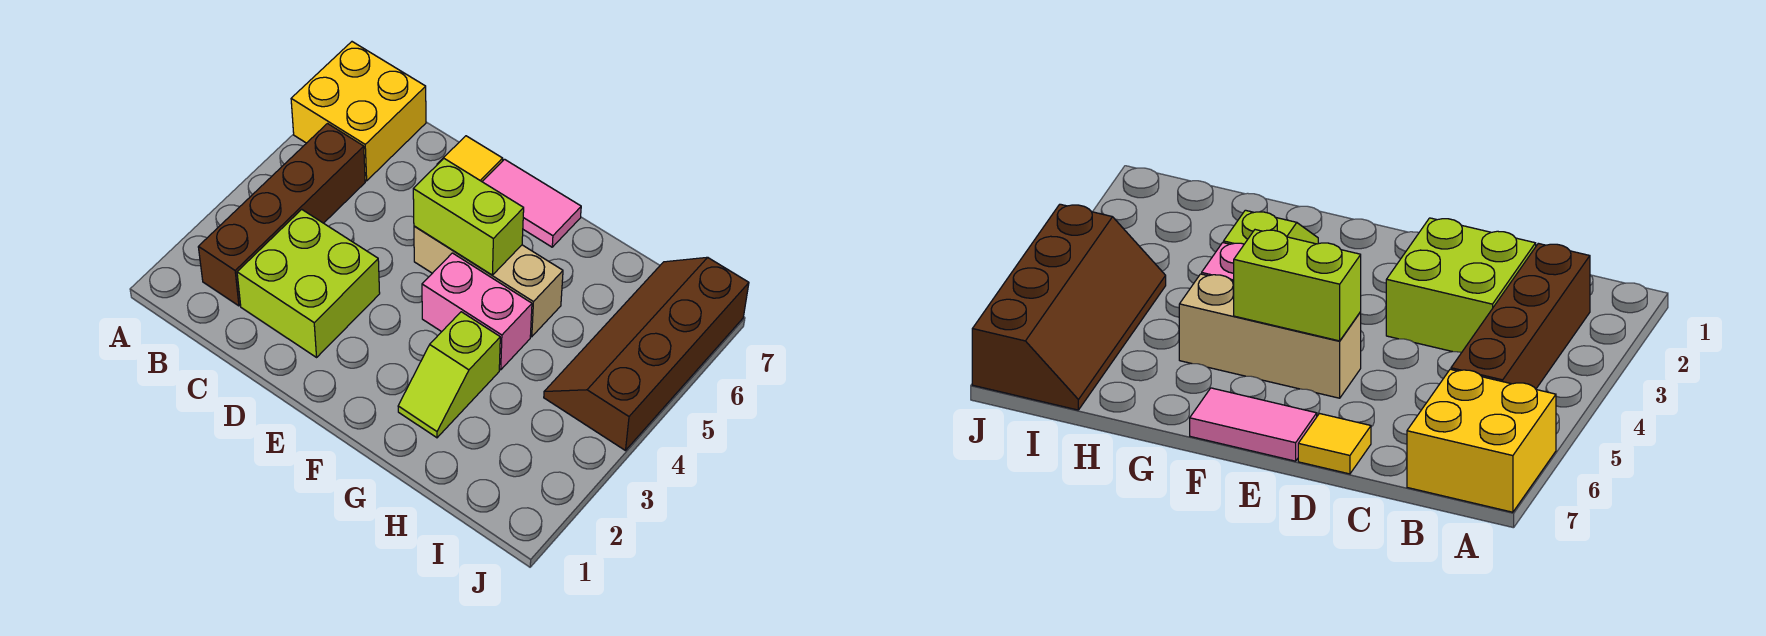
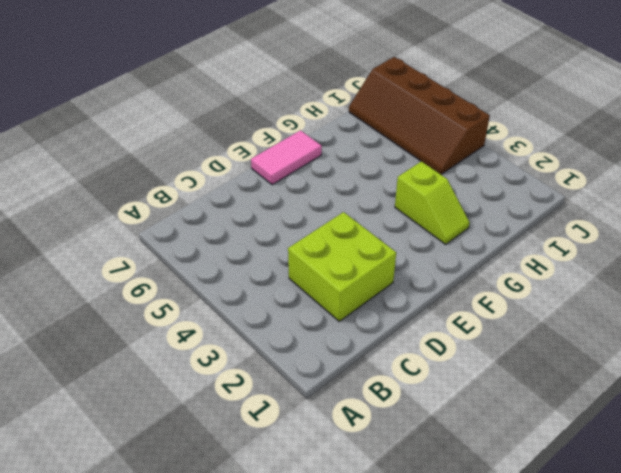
none -> yellow 2x2 brick [291,42,426,181]
none -> brown 1x4 brick [198,124,365,306]

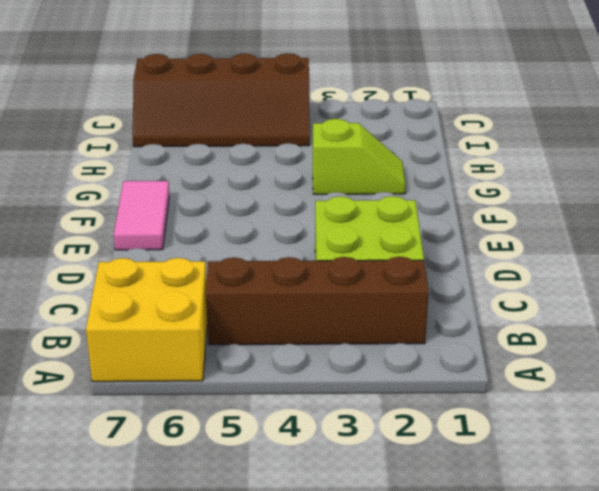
none -> yellow 1x1 tile [437,136,503,181]
none -> tan 1x3 brick [414,226,563,337]

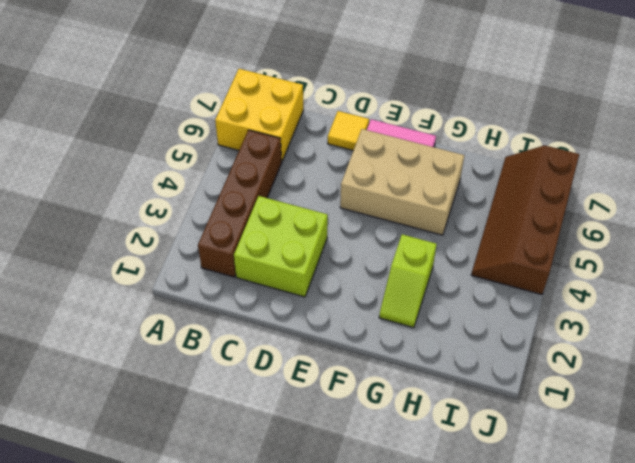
tan 2x3 brick [340,129,464,235] -> tan 1x3 brick [414,226,563,337]
none -> pink 1x2 brick [422,253,532,370]
none -> lime 1x2 brick [413,159,524,275]

